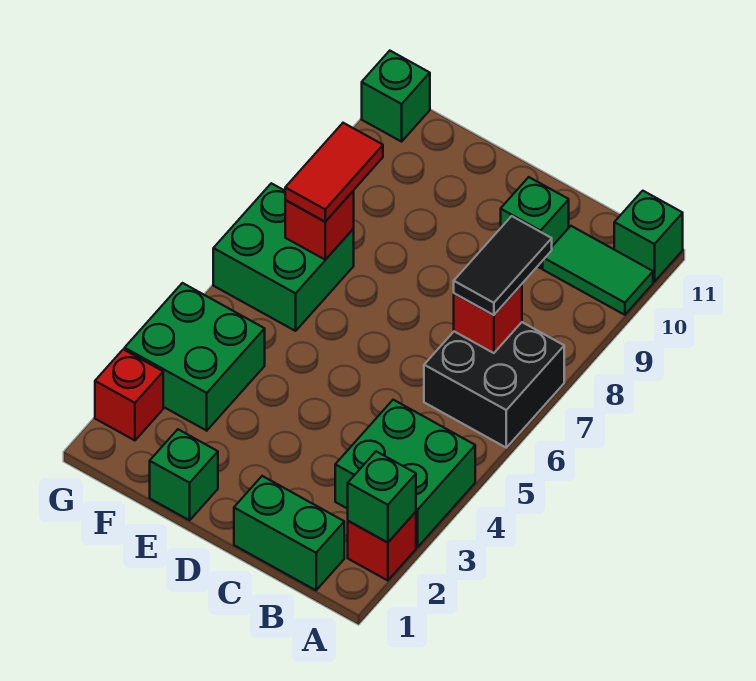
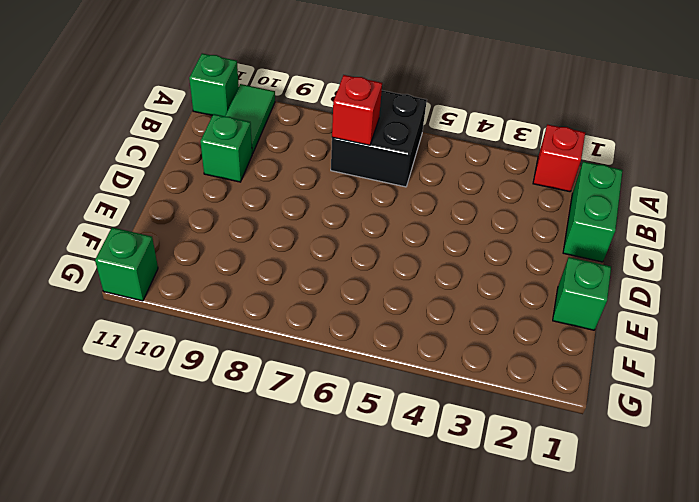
none -> green 2x2 brick [335,400,475,547]
none -> green 2x2 brick [125,283,265,431]
none -> green 2x2 brick [213,183,354,331]

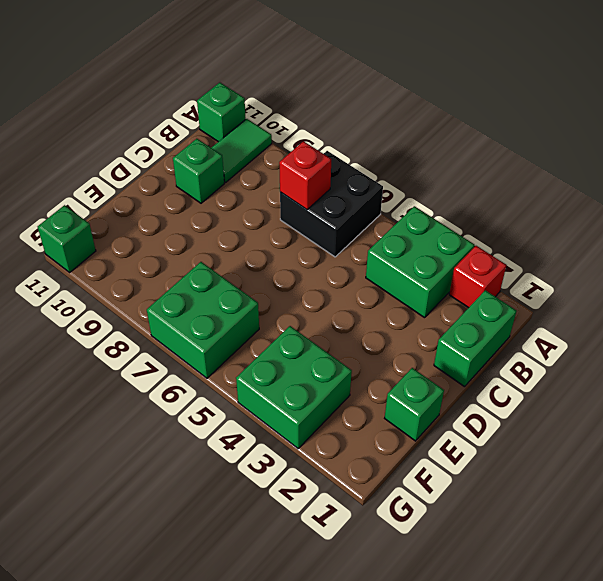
none -> red 1x1 brick [95,349,163,440]
none -> green 1x1 brick [348,451,416,543]
none -> red 1x1 brick [285,191,354,260]

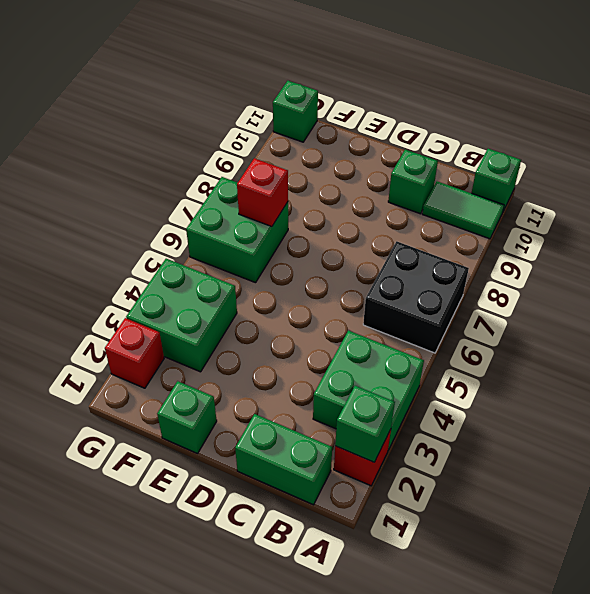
none -> red 1x1 brick [454,284,522,353]
none -> black 1x2 tile [454,216,552,315]
none -> red 1x2 tile [285,123,383,222]

